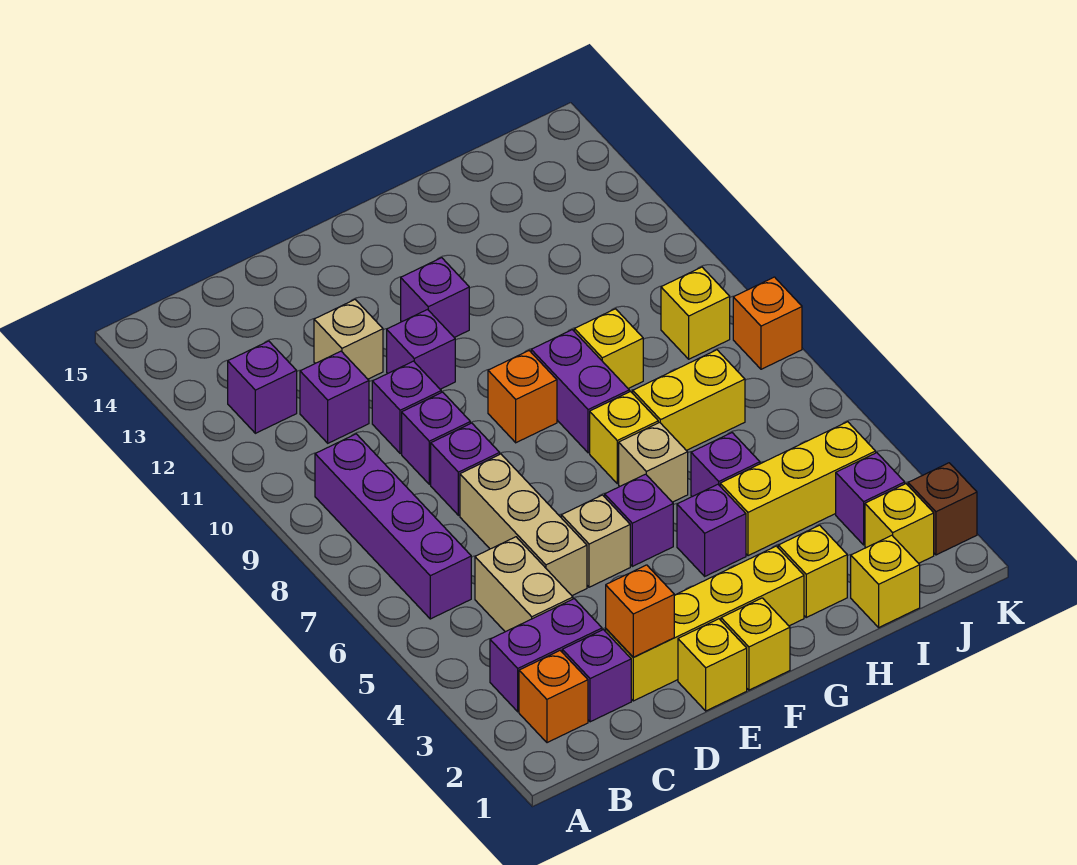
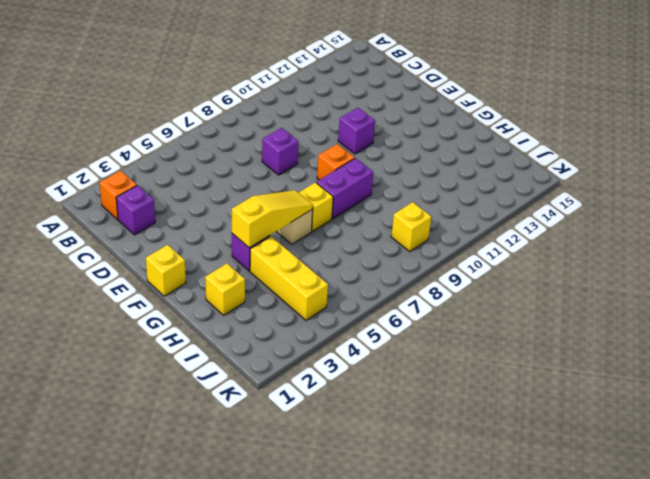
yellow 1x3 slope [232,190,313,248] -> none
none -> purple 1x2 brick [490,599,602,712]
none -> purple 1x4 brick [315,434,471,619]
none -> purple 1x1 brick [228,341,297,433]
none -> tan 1x2 brick [475,537,573,632]

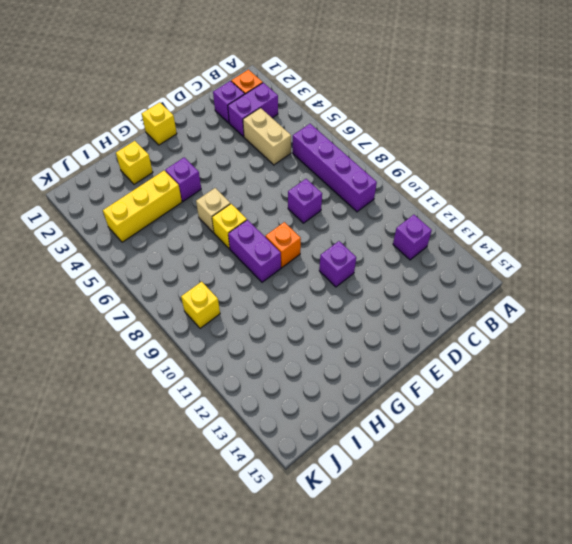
none -> purple 1x1 brick [300,351,369,443]
none -> yellow 1x4 brick [606,546,804,701]
none -> tan 1x3 brick [460,454,587,596]
none -> purple 1x1 brick [402,392,470,484]

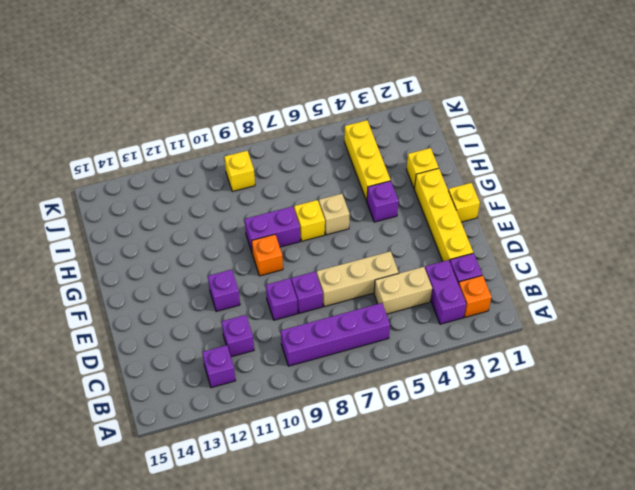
none -> purple 1x1 brick [372,361,441,454]
none -> tan 1x1 brick [314,300,383,379]
none -> yellow 1x1 brick [678,619,747,711]
none -> tan 1x1 brick [561,495,630,587]

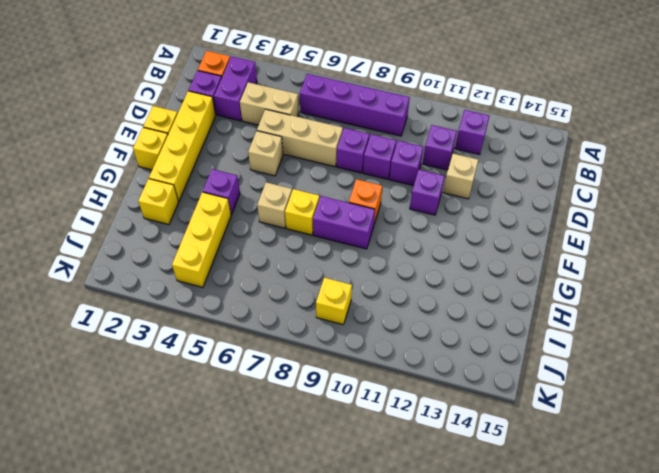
none -> purple 1x1 brick [605,474,673,566]
none -> purple 1x1 brick [401,258,469,337]
none -> purple 1x1 brick [691,433,760,497]
none -> yellow 1x2 brick [633,350,745,451]

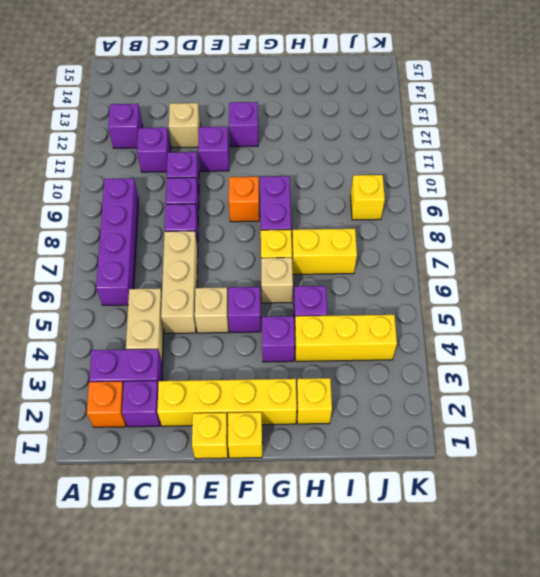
none -> yellow 1x1 brick [574,309,643,389]
none -> yellow 1x1 brick [851,535,920,627]
none -> yellow 1x1 brick [865,484,934,563]
none -> purple 1x1 brick [836,453,905,545]

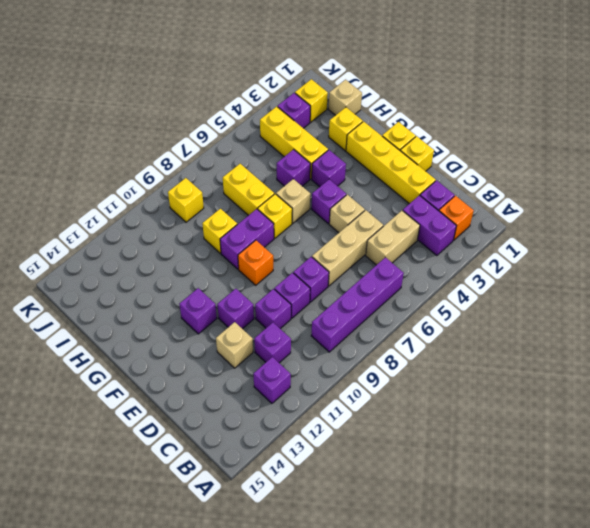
tan 1x1 brick [329,80,362,115] -> yellow 1x1 brick [851,535,920,627]
none -> brown 1x1 brick [908,463,977,555]
none -> orange 1x1 brick [733,277,802,369]
none -> orange 1x1 brick [606,565,674,657]

